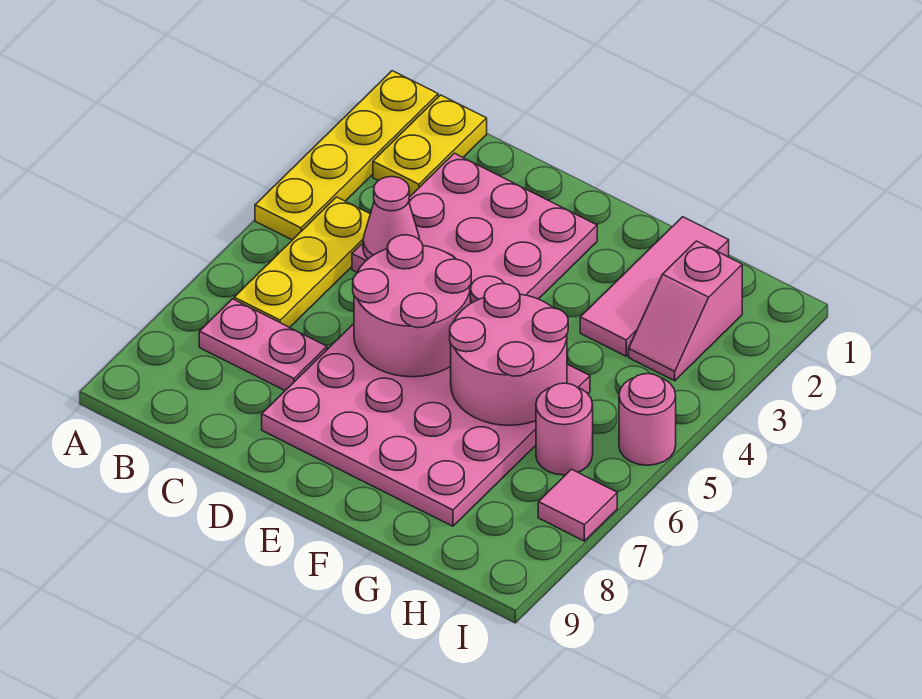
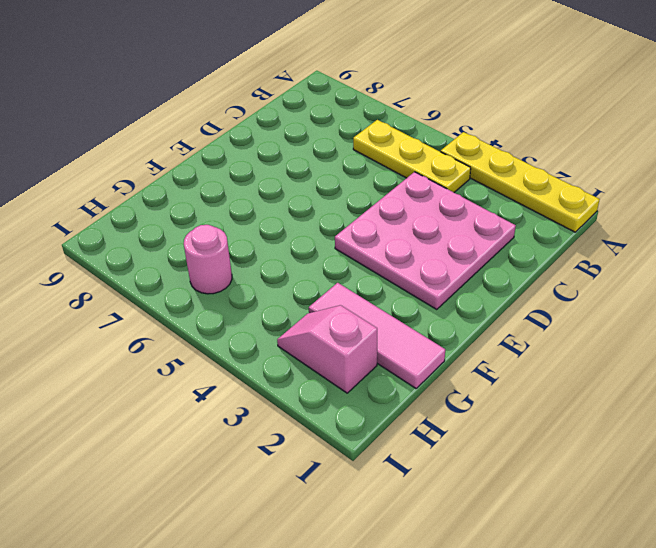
none -> yellow 1x2 plate [373,95,487,196]
none -> pink 1x2 plate [199,299,327,390]
none -> pink 4x4 plate [262,324,590,526]

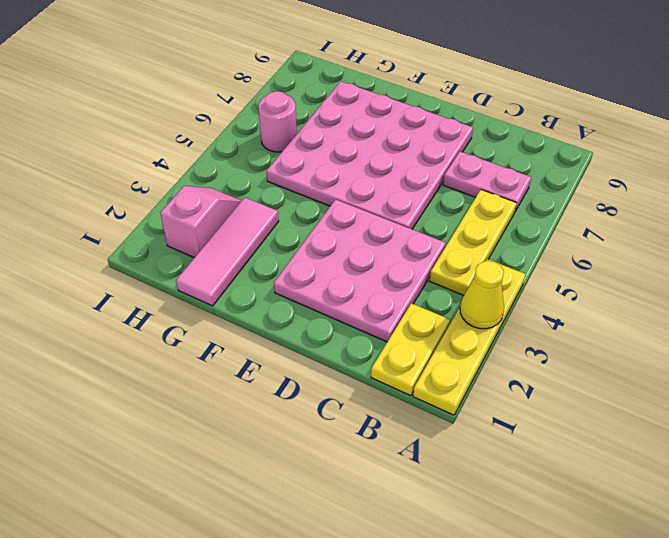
yellow 1x1 cone [460,261,504,329] -> none
none -> pink 1x1 round brick [619,374,676,465]
none -> pink 1x1 tile [538,469,617,541]
none -> pink 1x1 cone [363,177,420,259]

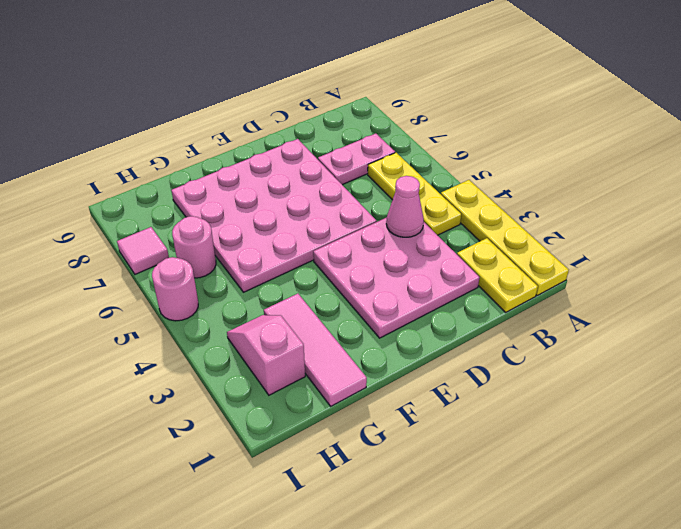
none -> pink 2x2 round brick [353,235,471,377]
none -> pink 2x2 round brick [450,284,568,425]

